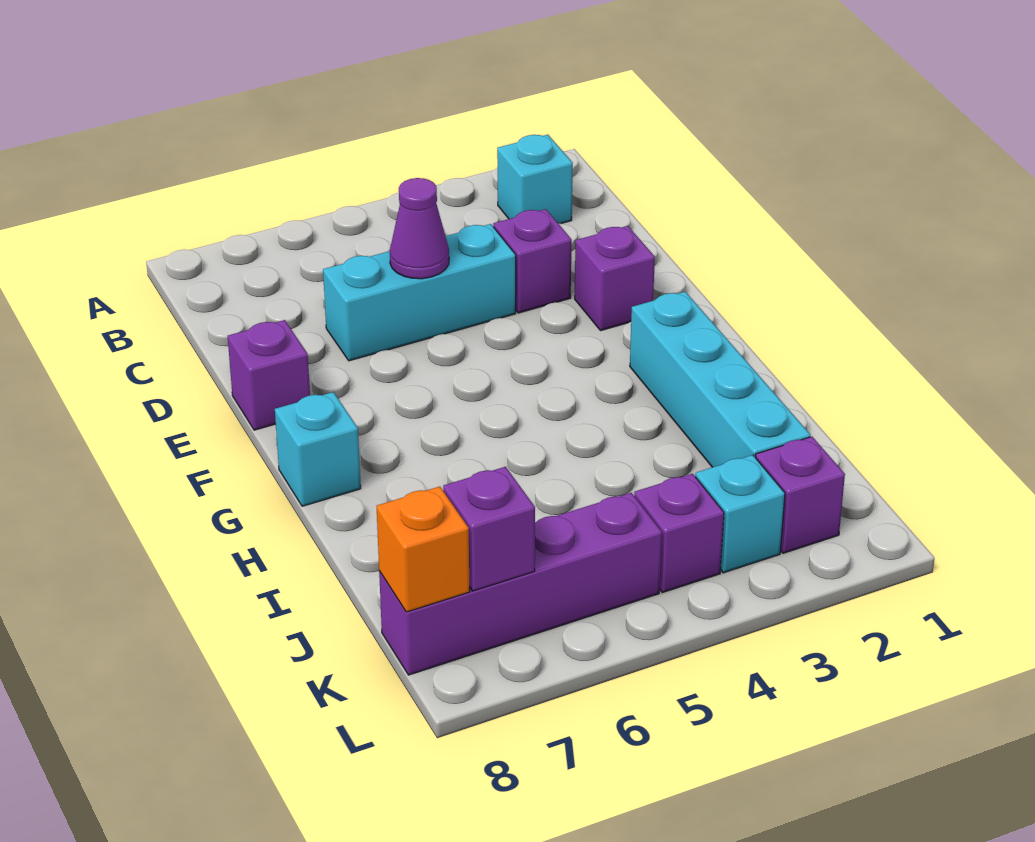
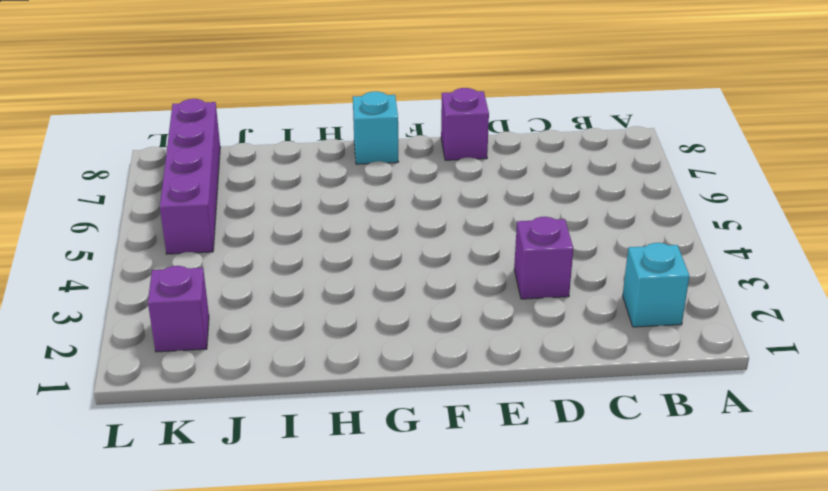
none -> cyan 1x3 brick [323,224,516,361]
none -> purple 1x1 brick [575,226,655,331]
none -> cyan 1x4 brick [630,292,810,467]

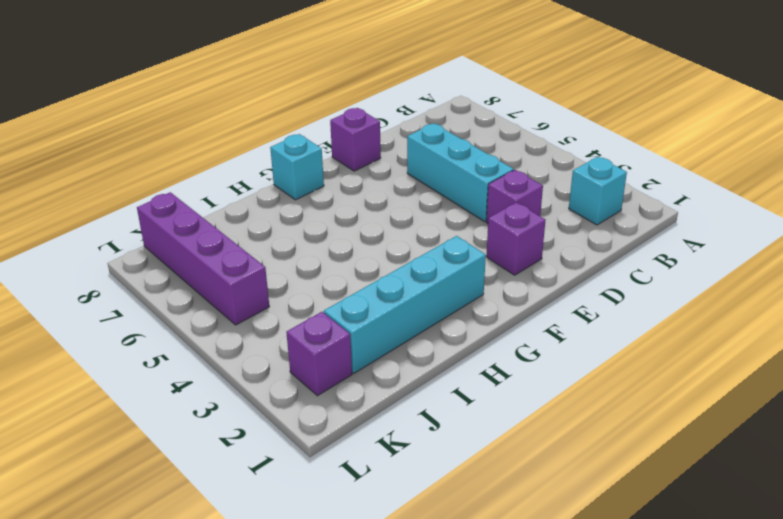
none -> cyan 1x1 brick [695,455,785,573]
none -> purple 1x1 brick [634,474,724,593]
none -> purple 1x1 cone [390,178,449,279]

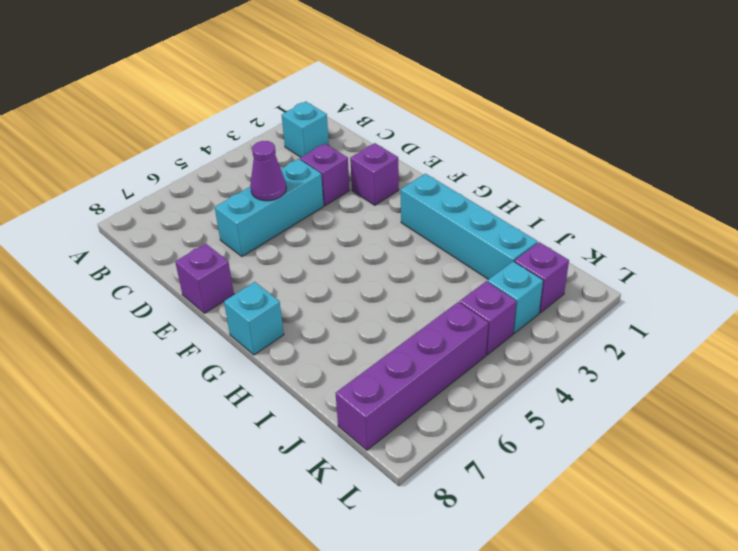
none -> purple 1x1 brick [443,467,535,591]
none -> orange 1x1 brick [377,487,470,612]

